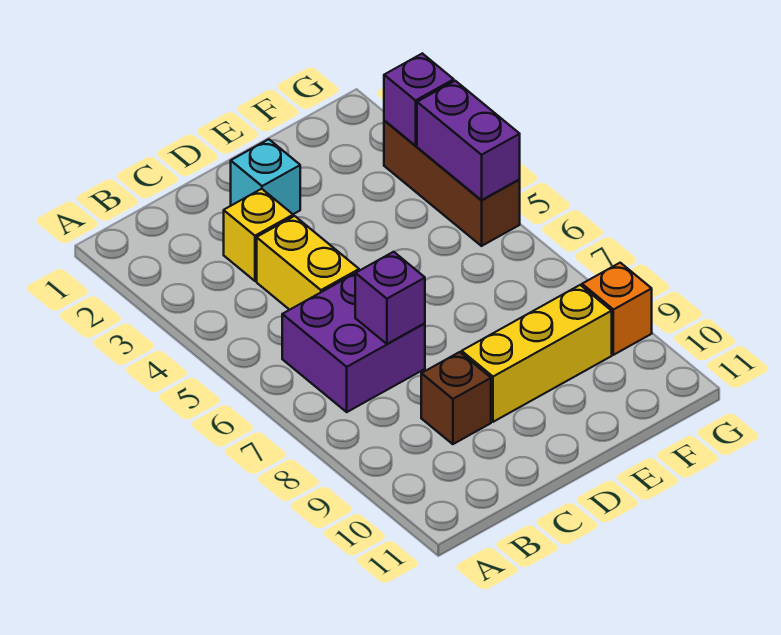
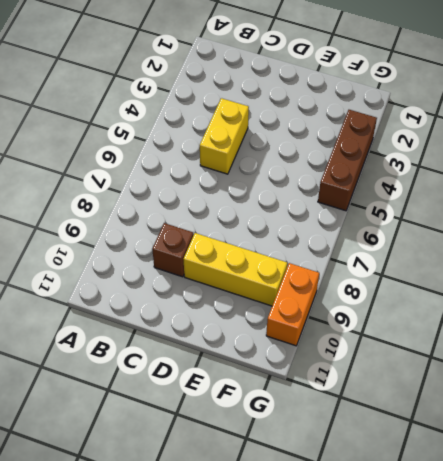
orange 1x2 brick [266,263,319,346] -> orange 1x1 brick [582,263,652,355]
none -> purple 2x2 brick [282,274,425,412]
none -> yellow 1x1 brick [224,189,293,281]

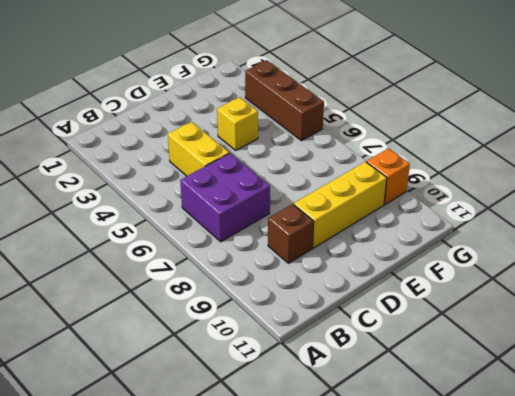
yellow 1x1 brick [217,97,258,150] -> yellow 1x1 brick moved to [224,189,293,281]
none -> cyan 1x1 brick [231,139,300,214]
none -> purple 1x1 brick [355,252,425,344]

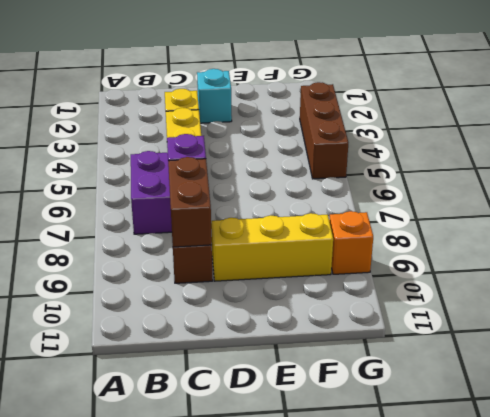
brown 1x2 brick [168,157,212,247] -> none
none -> purple 1x1 brick [384,53,454,146]
none -> purple 1x2 brick [417,81,520,200]

